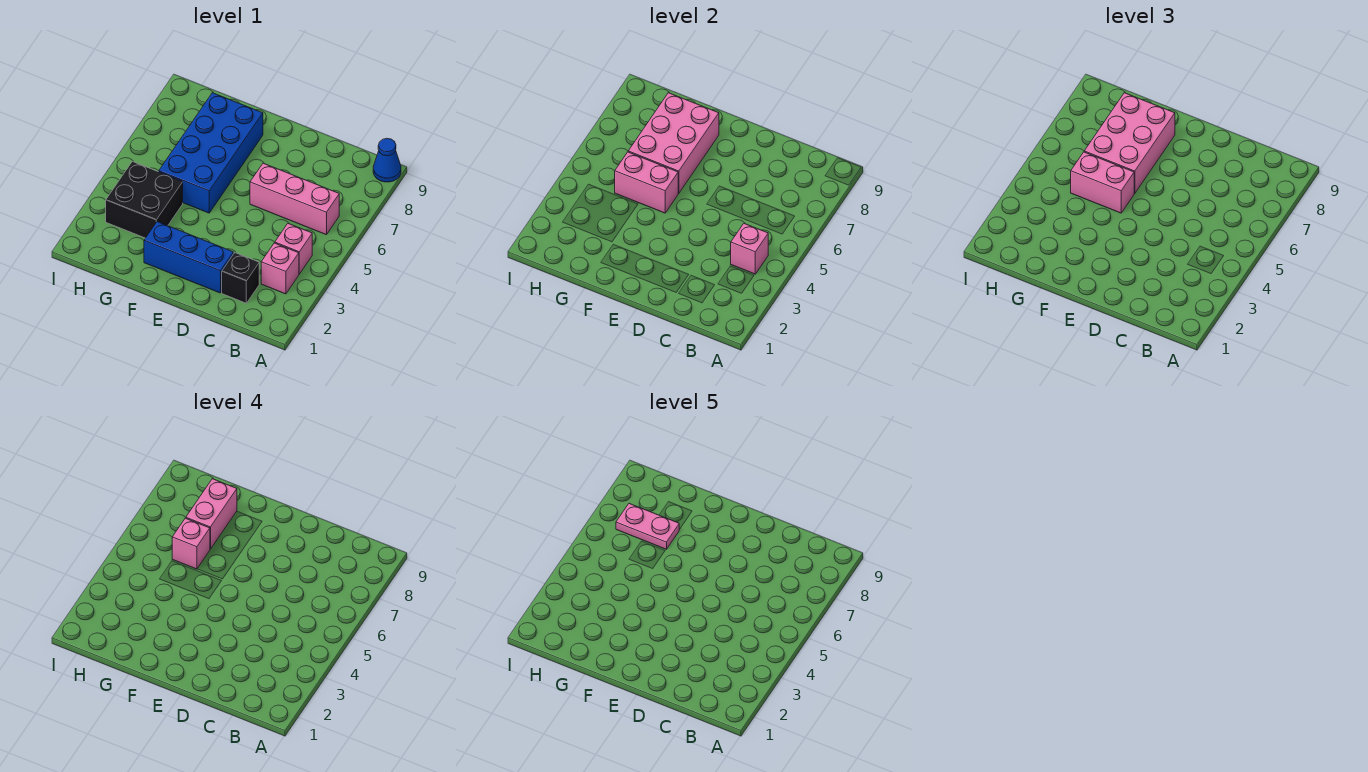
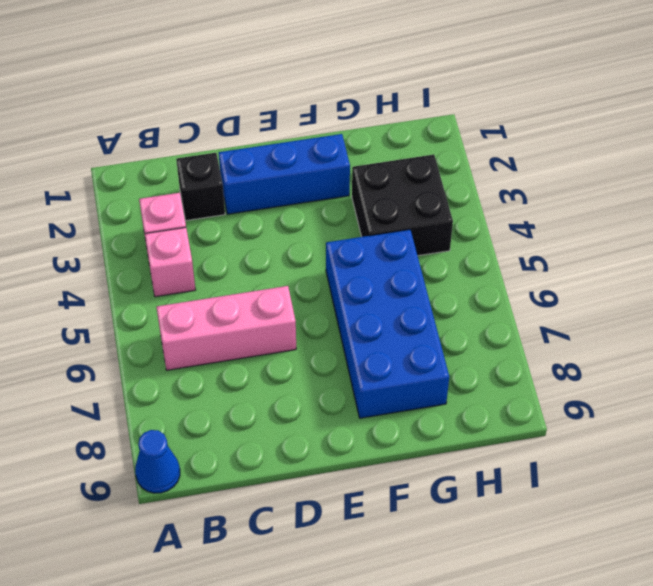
none -> pink 1x1 brick [731,224,768,274]
none -> pink 1x2 brick [615,152,678,213]
none -> pink 2x3 brick [628,93,719,193]

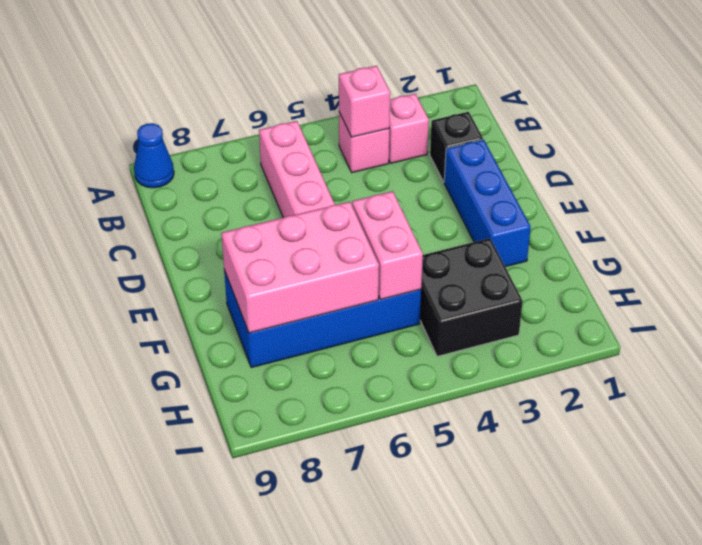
none -> pink 1x2 brick [1071,152,1134,213]
none -> pink 2x3 brick [1084,93,1175,193]
none -> pink 1x1 brick [172,518,210,569]

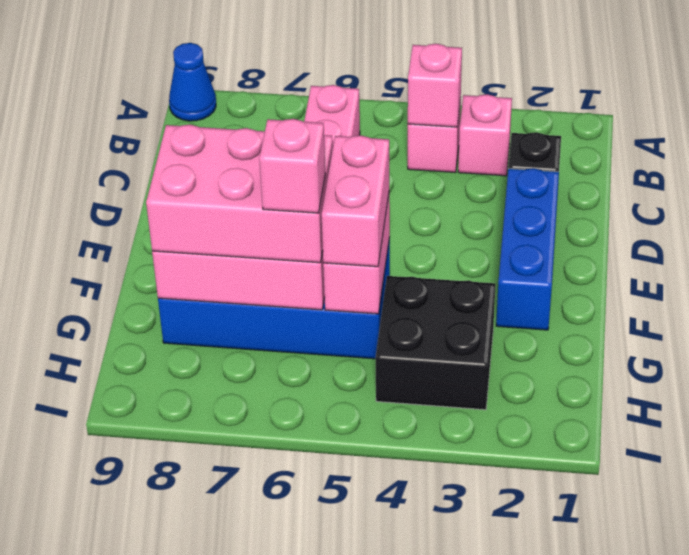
none -> pink 1x2 brick [186,479,237,549]
none -> pink 1x2 plate [616,504,679,549]

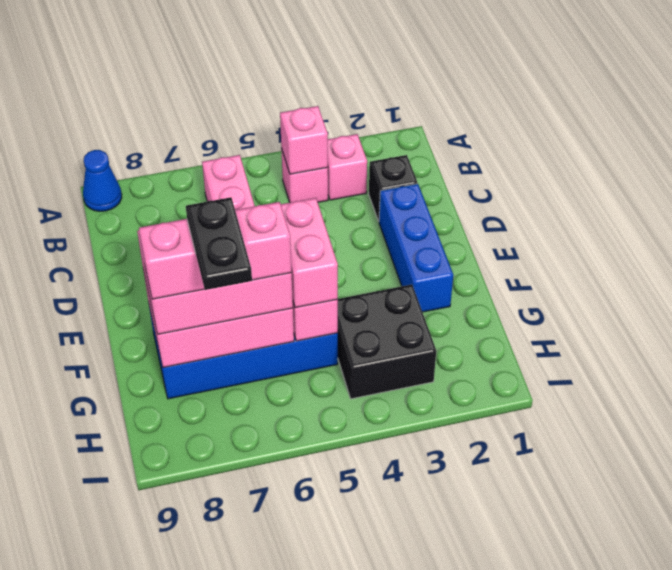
black 1x2 plate [186,197,252,290] -> pink 1x2 plate [616,504,679,549]

